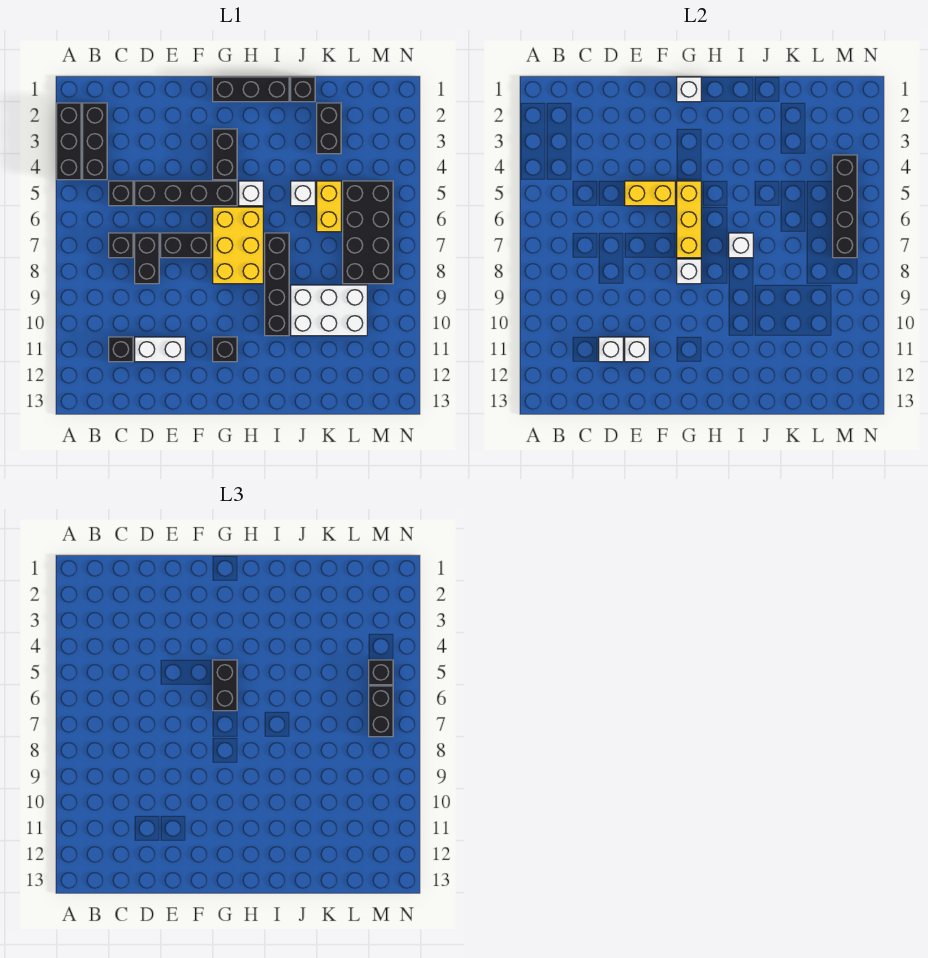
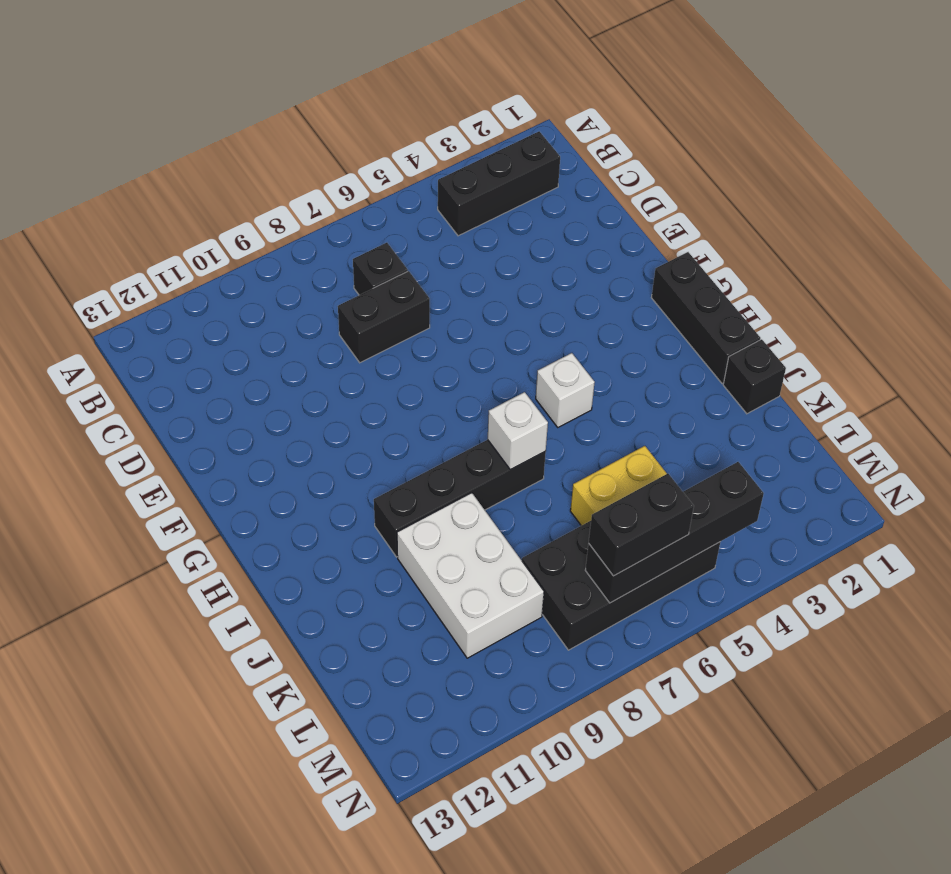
none -> black 1x3 brick [57,103,81,180]
none -> black 1x1 brick [109,181,133,206]
none -> black 1x1 brick [109,337,133,362]
none -> black 1x4 brick [135,181,237,206]

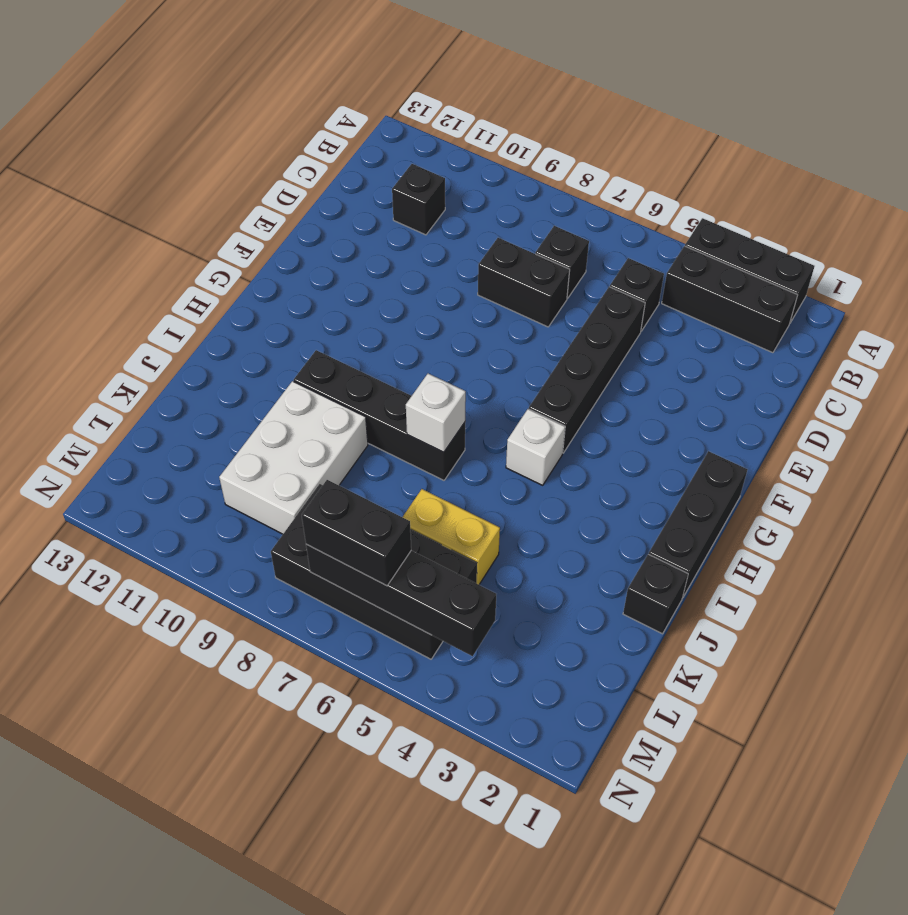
none -> white 1x2 brick [135,337,185,362]
none -> black 1x2 brick [161,233,211,258]
none -> black 1x2 brick [213,129,237,180]
none -> yellow 2x3 brick [213,207,263,284]

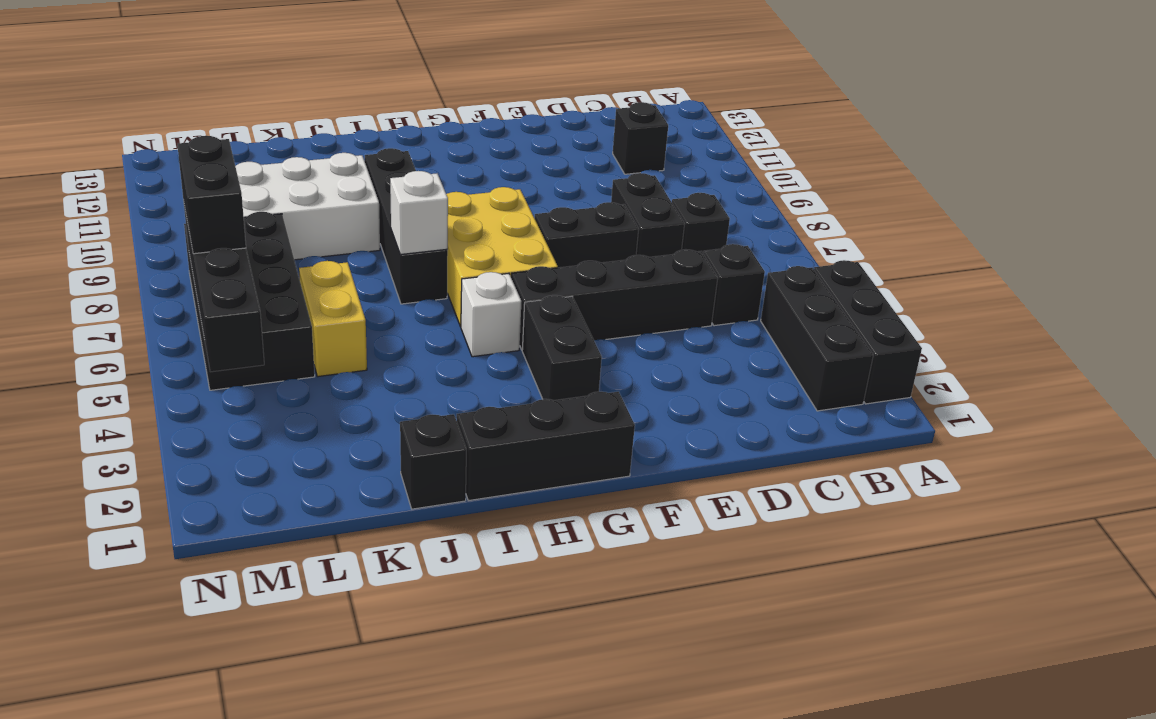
none -> white 1x2 brick [135,337,185,362]
none -> black 1x1 brick [213,337,237,362]
none -> white 1x1 brick [291,181,315,206]
none -> black 1x2 brick [317,103,341,154]

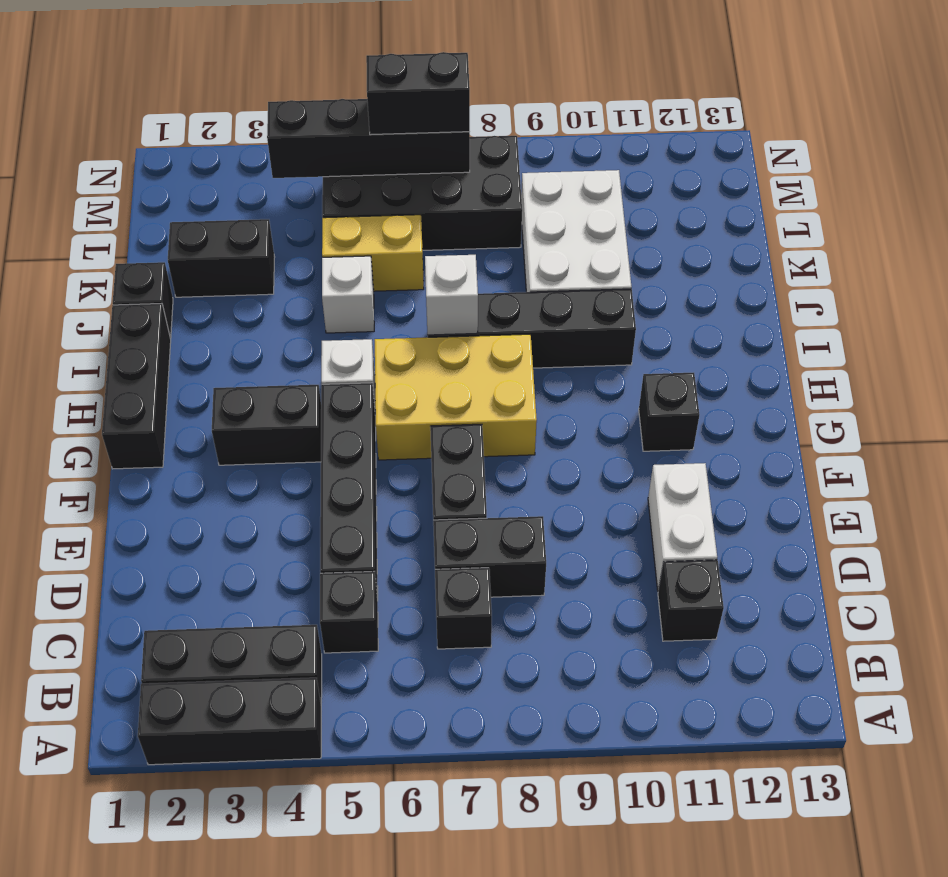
none -> white 1x1 brick [599,337,623,362]
none -> yellow 1x2 brick [625,181,675,206]
none -> white 1x1 brick [625,337,649,362]
none -> white 1x1 brick [677,77,701,102]

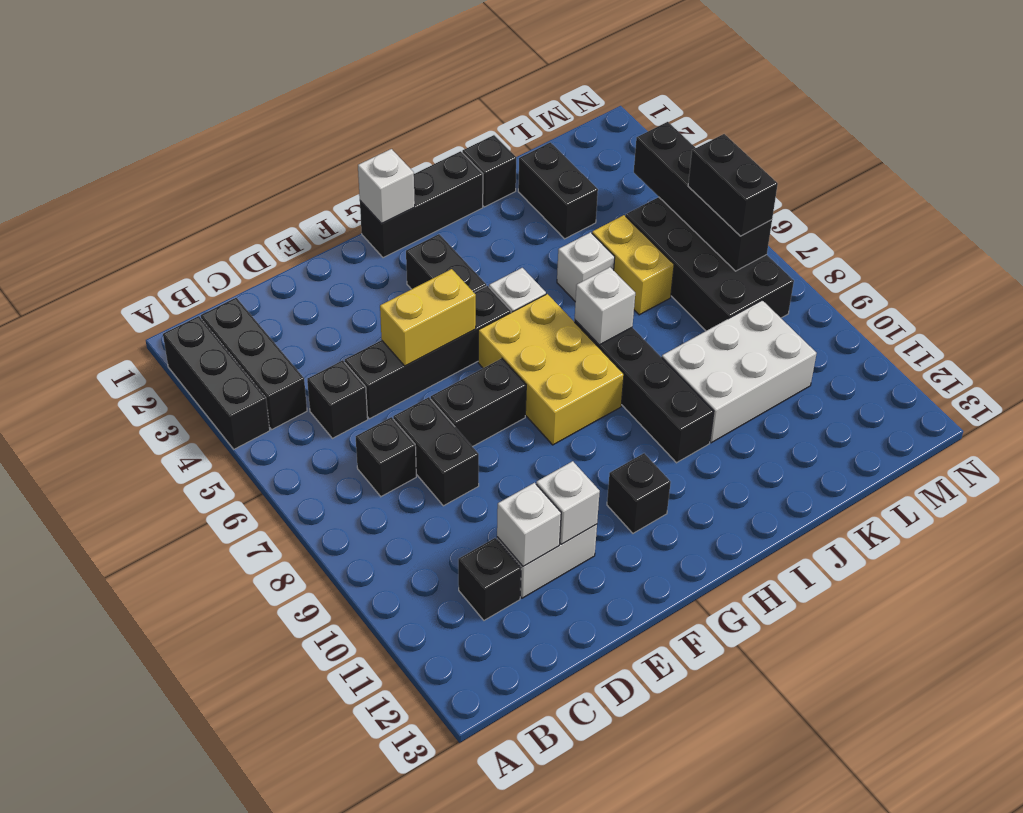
none -> yellow 1x3 brick [677,181,701,258]
none -> white 1x1 brick [677,259,701,284]
none -> black 1x2 brick [213,660,237,711]
none -> black 1x1 brick [369,660,393,685]

